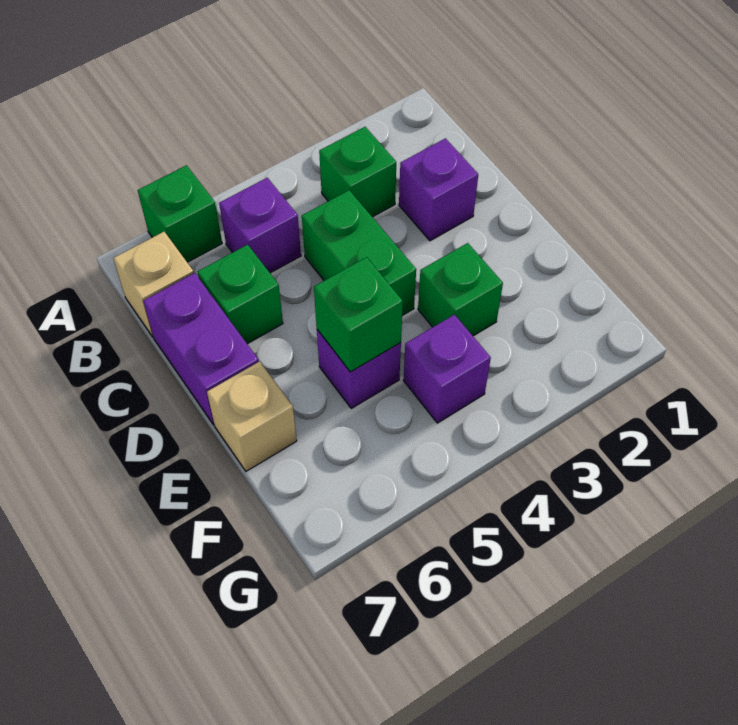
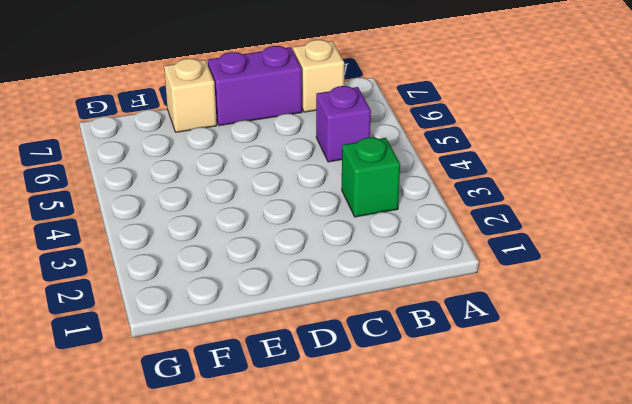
none -> green 1x1 brick [138,165,222,262]
none -> purple 1x1 brick [399,138,478,241]
none -> green 1x2 brick [302,190,416,316]

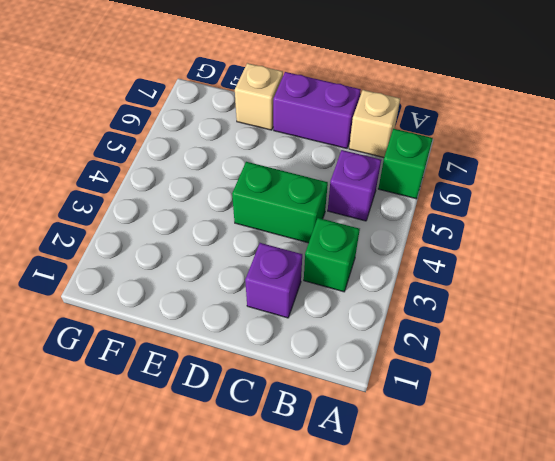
none -> green 1x1 brick [198,245,283,344]
none -> green 1x1 brick [418,243,503,336]
none -> purple 1x1 brick [317,330,401,408]

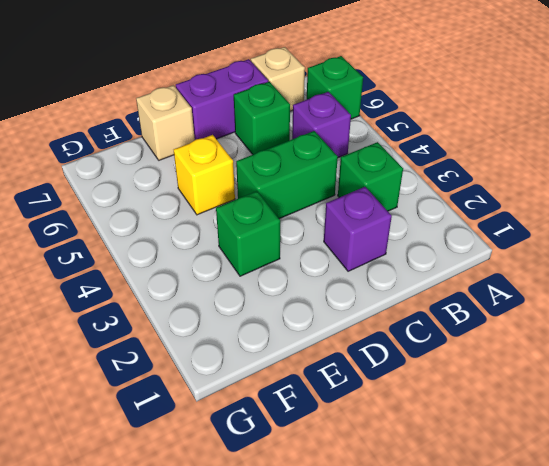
yellow 1x1 brick [174,135,235,215] -> purple 1x1 brick [317,330,401,408]
none -> purple 1x1 brick [404,314,491,423]
none -> green 1x1 brick [314,257,403,372]

